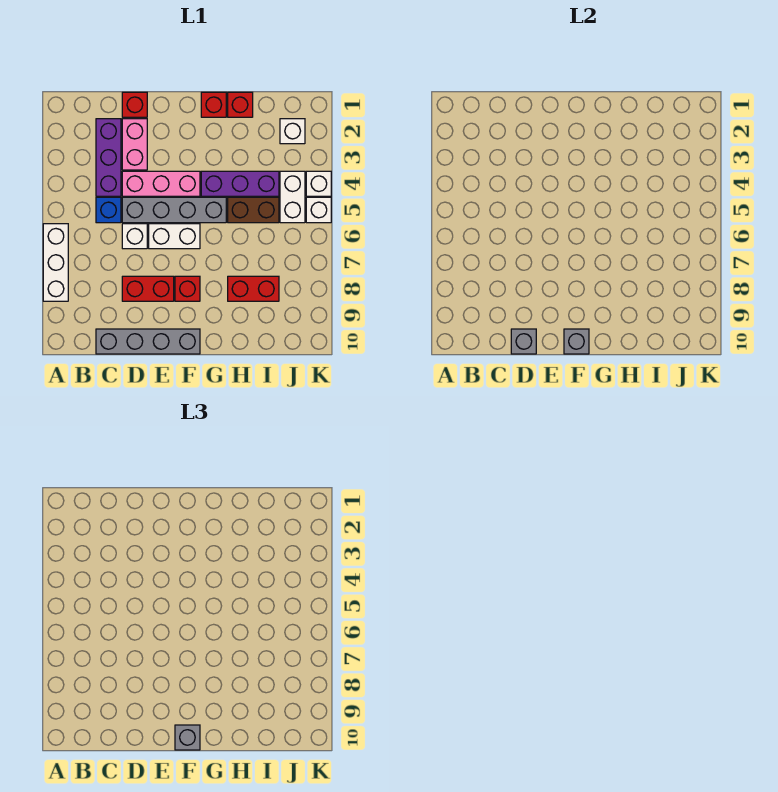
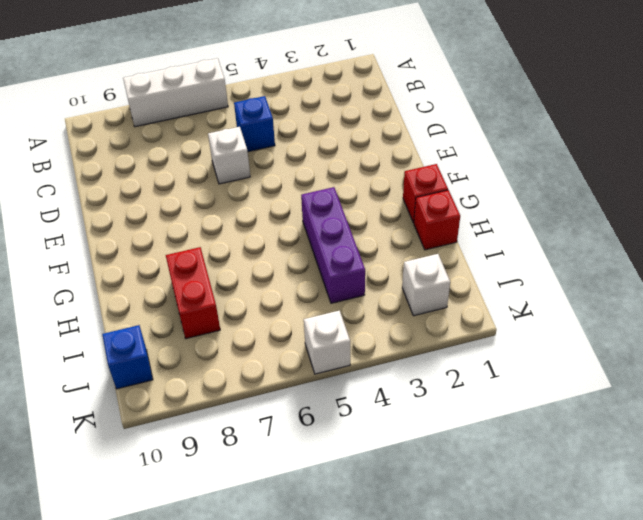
blue 1x1 brick [102,325,153,389] -> none
none -> purple 1x3 brick [96,119,121,196]
none -> grey 1x4 brick [96,329,200,354]
none -> red 1x1 brick [122,92,147,117]

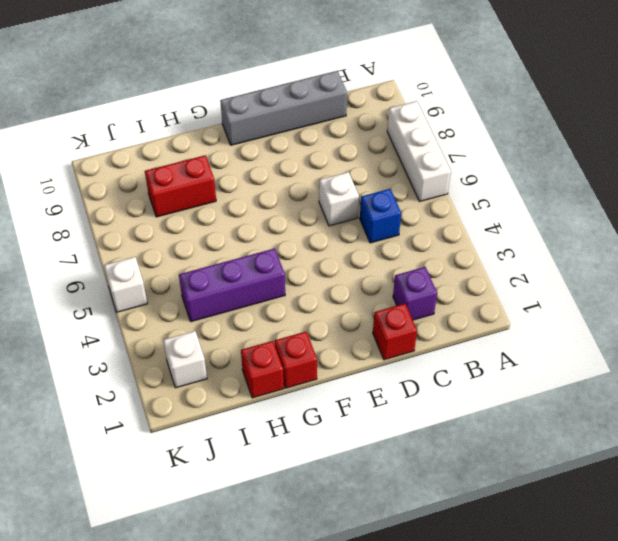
purple 1x1 brick [393,267,437,320] -> purple 1x3 brick [96,119,121,196]
none -> pink 1x2 brick [122,119,147,170]
none -> pink 1x3 brick [122,171,200,196]
none -> grey 1x4 brick [122,197,226,223]

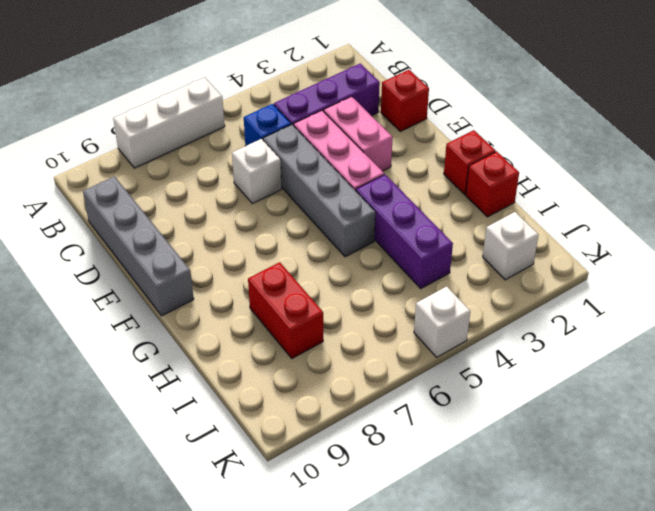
pink 1x2 brick [324,97,393,171] -> pink 1x2 brick turned to [122,119,147,170]
none -> red 1x2 brick [122,276,174,301]
none -> white 1x2 brick [149,224,200,249]
none -> red 1x1 brick [175,276,200,301]

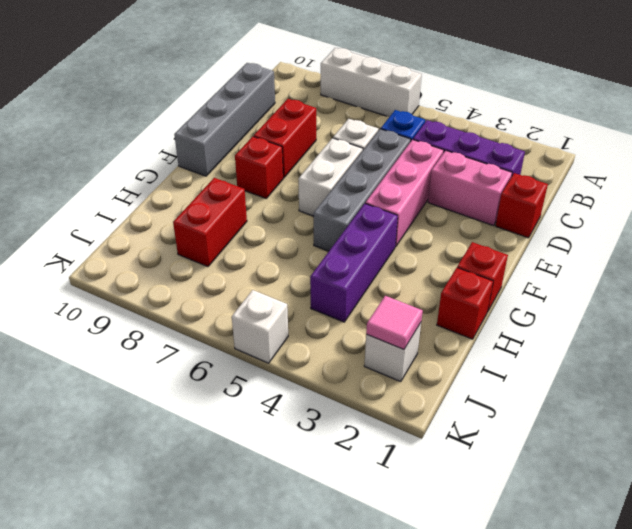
pink 1x1 tile [366,296,423,349] -> none
none -> brown 1x2 brick [228,197,279,223]
none -> white 1x2 brick [280,171,305,223]
none -> white 1x1 brick [306,171,331,196]

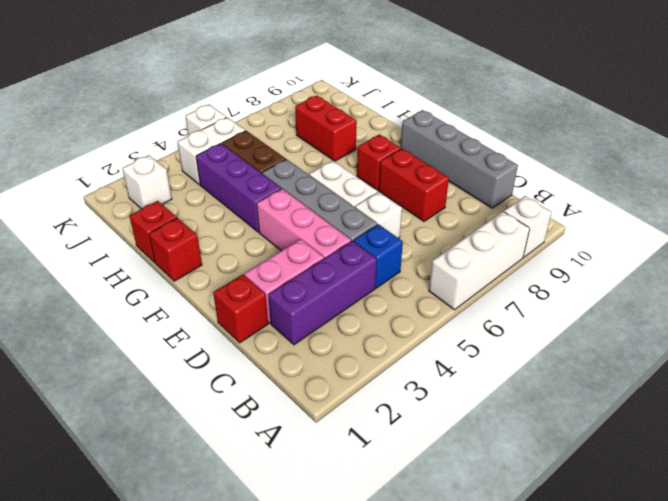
white 1x1 brick [504,196,552,257] -> white 1x1 brick moved to [306,171,331,196]
none -> grey 1x1 brick [511,329,536,354]
none -> grey 1x1 brick [564,329,589,354]
none -> grey 1x1 brick [175,725,200,750]

